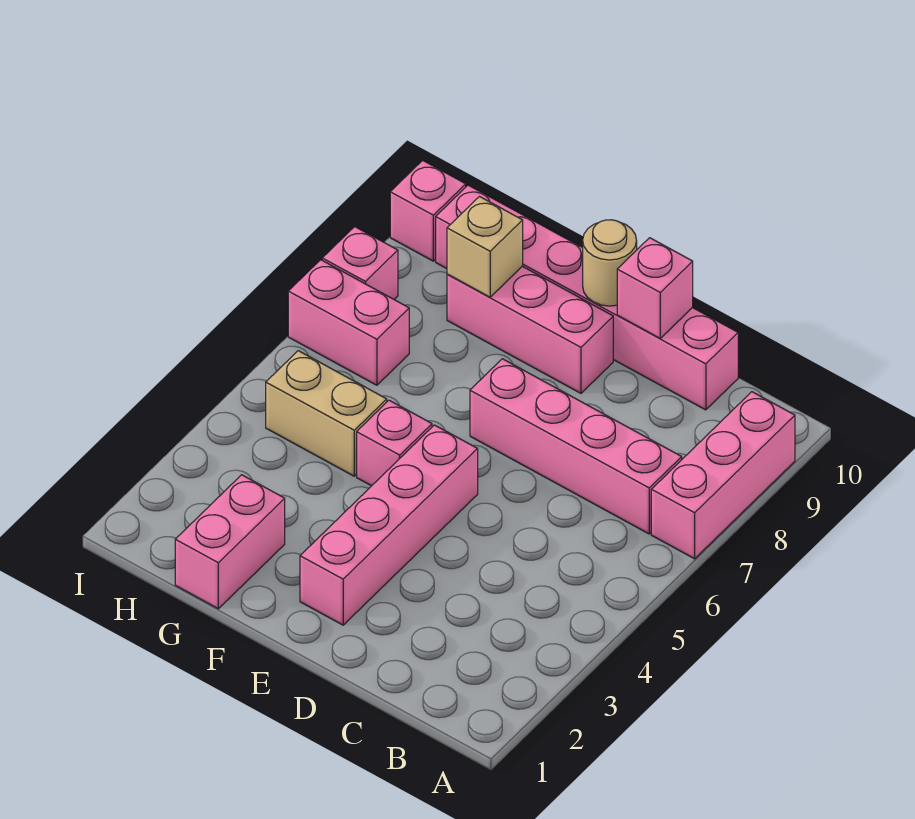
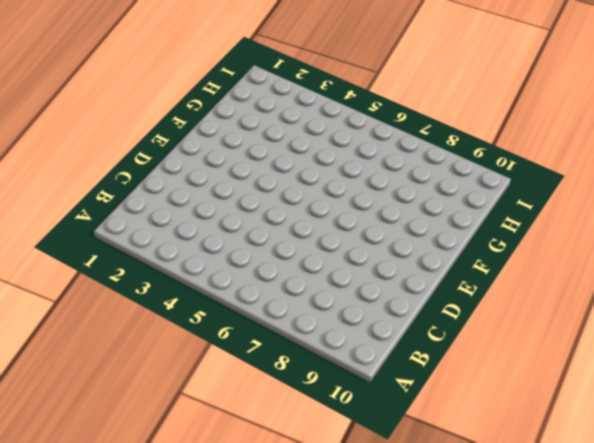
none -> pink 1x3 brick [651,392,795,559]
none -> pink 1x4 brick [470,359,682,534]
none -> pink 1x6 brick [436,185,738,410]

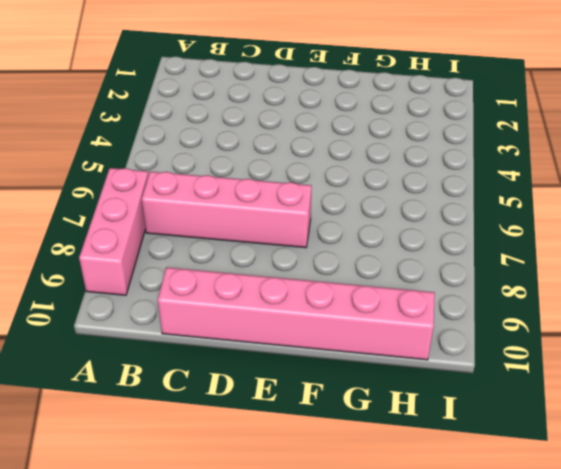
none -> pink 1x4 brick [300,425,478,625]
none -> pink 1x3 brick [447,266,613,393]
none -> pink 1x1 brick [357,400,432,486]

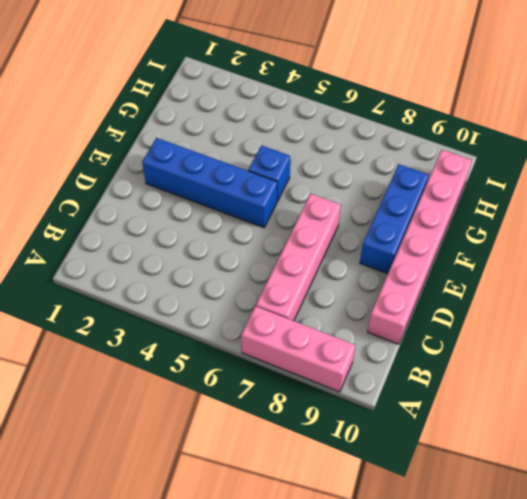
blue 1x4 brick [142,138,277,228] -> pink 1x4 brick [300,425,478,625]
blue 1x3 brick [360,164,429,274] -> pink 1x3 brick [447,266,613,393]
blue 1x1 brick [248,145,290,202] -> pink 1x1 brick [357,400,432,486]
none -> pink 1x2 brick [175,475,285,609]
none -> tan 1x2 brick [266,351,387,476]
none -> pink 1x2 brick [288,260,409,385]

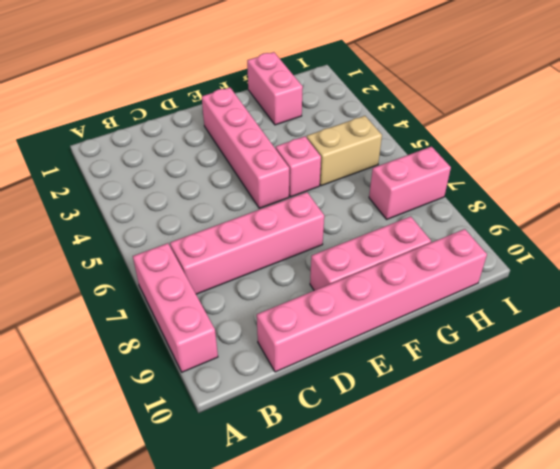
none -> pink 1x1 brick [322,227,398,299]
none -> pink 1x1 brick [390,160,466,261]
none -> pink 1x1 brick [617,238,693,338]

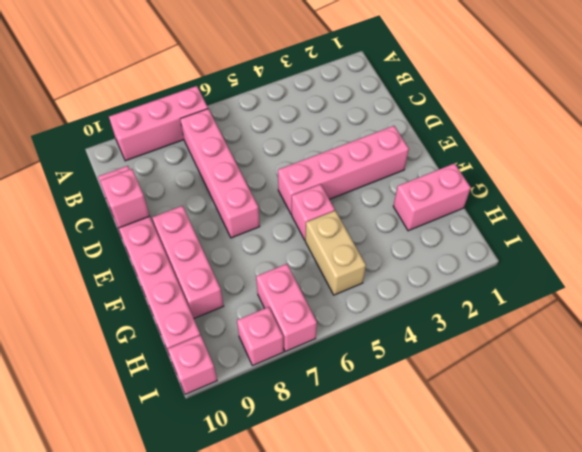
none -> tan 1x1 round brick [583,220,637,306]
none -> tan 1x1 brick [447,197,523,297]

